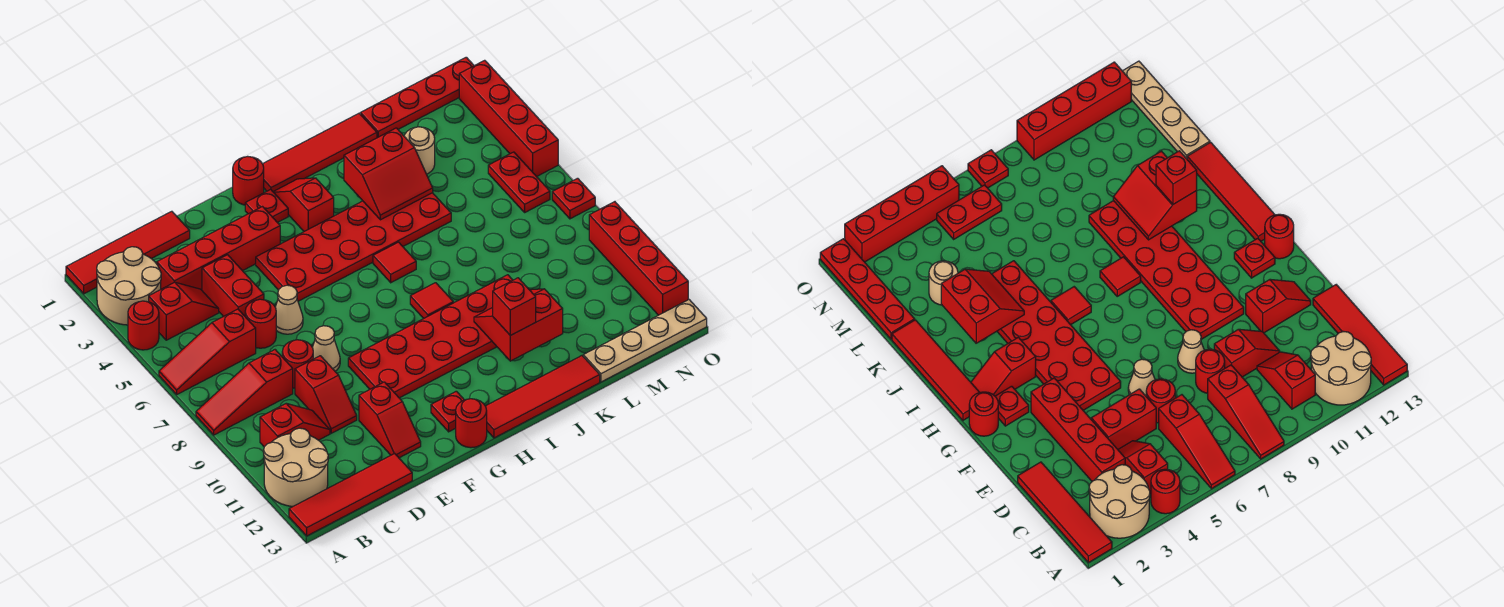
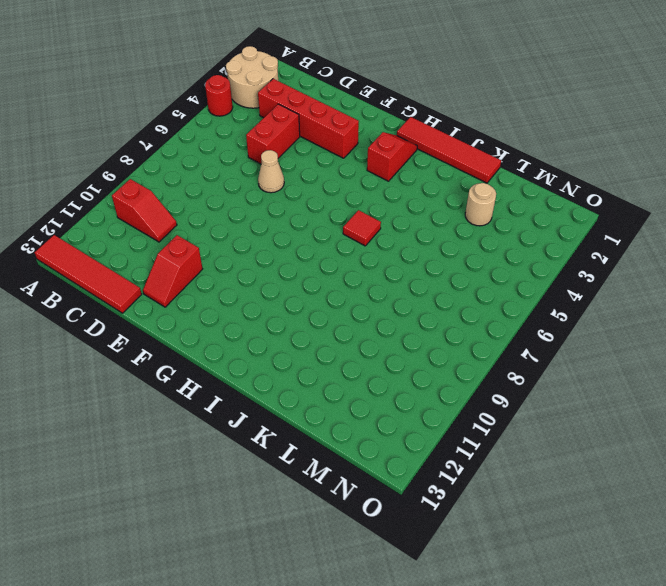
none -> red 1x4 tile [66,211,190,294]
none -> red 1x3 slope [159,309,256,394]
none -> red 1x3 slope [196,350,293,435]
none -> tan 2x2 round brick [264,428,328,506]

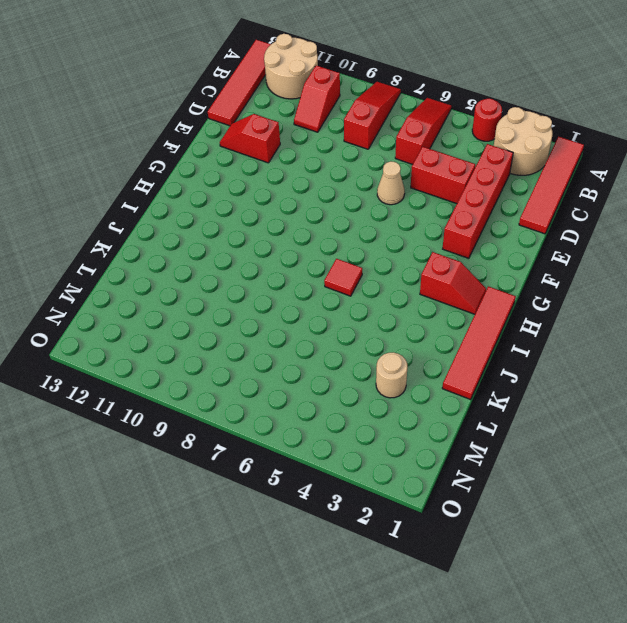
none -> red 1x2 slope [149,282,219,340]
none -> red 1x1 round brick [245,299,276,348]
none -> red 1x1 round brick [282,340,313,388]
none -> red 1x2 slope [295,356,357,433]

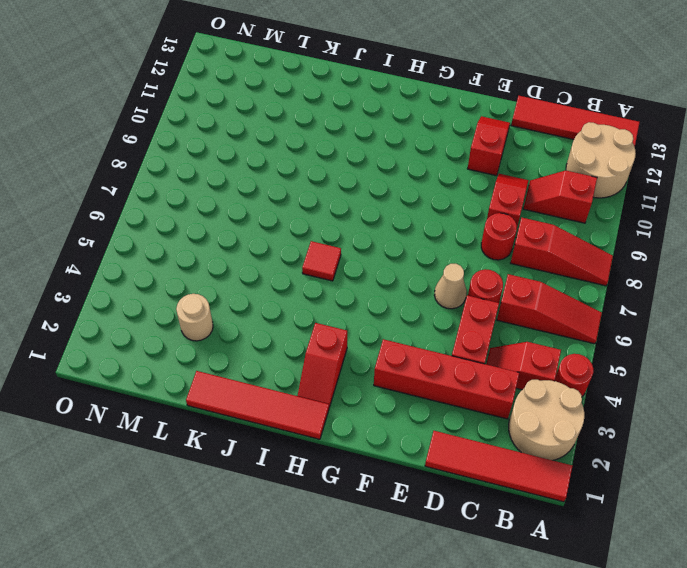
none -> tan 1x1 cone [312,326,340,371]
none -> red 2x6 plate [256,193,451,301]
none -> red 2x6 plate [348,275,513,398]
none -> red 1x1 round brick [233,156,264,205]

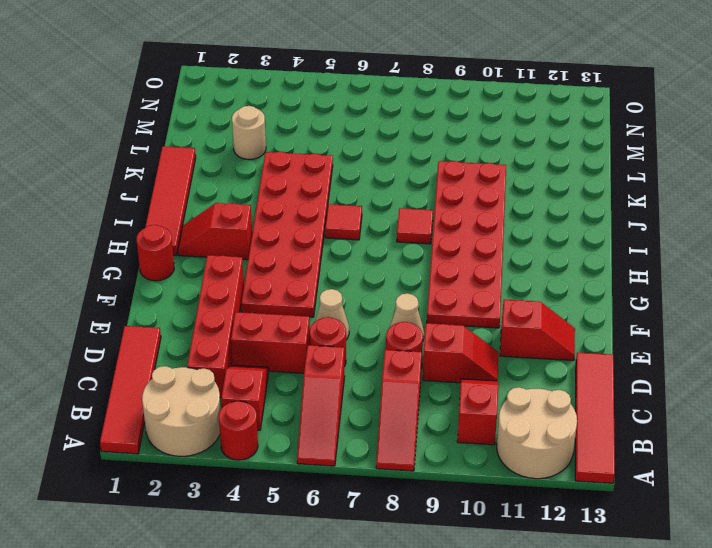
none -> red 1x1 plate [245,189,288,223]
none -> red 1x1 plate [431,391,464,432]
none -> red 1x1 round brick [456,399,487,448]
none -> red 1x4 tile [486,356,600,438]

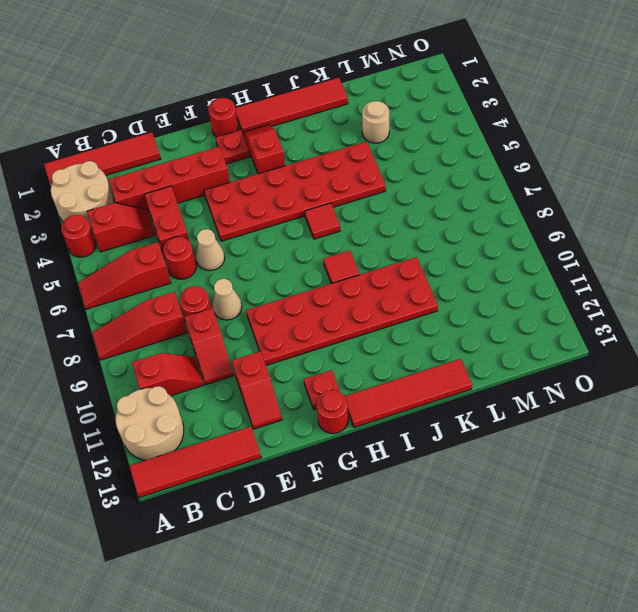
none -> red 1x4 plate [361,57,474,138]
none -> tan 1x4 plate [583,299,707,382]
none -> red 1x2 plate [488,152,550,212]
none -> red 1x4 brick [459,60,558,177]

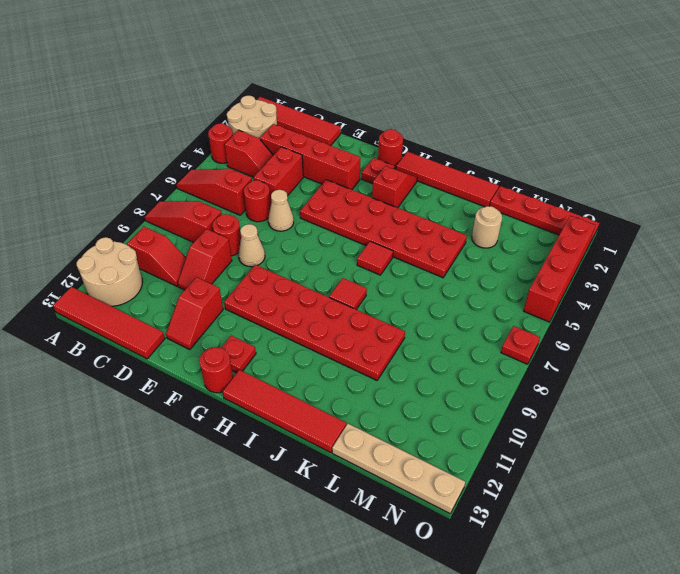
none -> red 1x2 plate [488,152,550,212]
none -> red 1x4 brick [589,202,688,315]
none -> red 2x2 slope [344,128,433,220]
none -> red 2x2 slope [474,289,563,361]

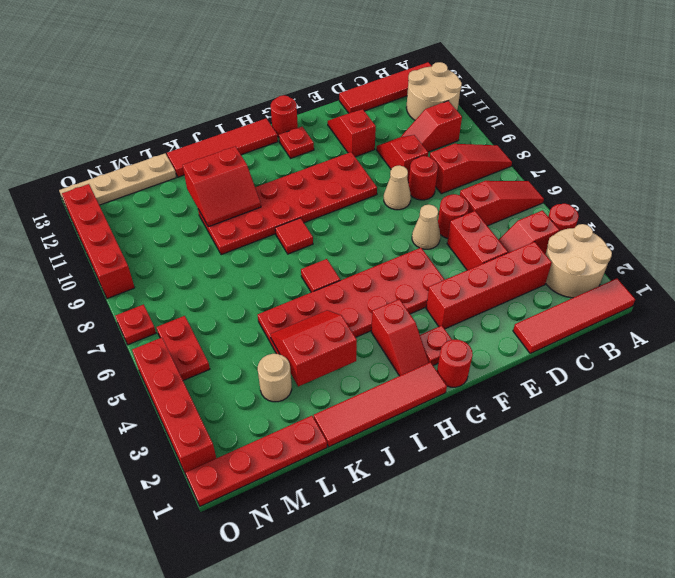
none -> red 1x1 brick [493,278,536,336]

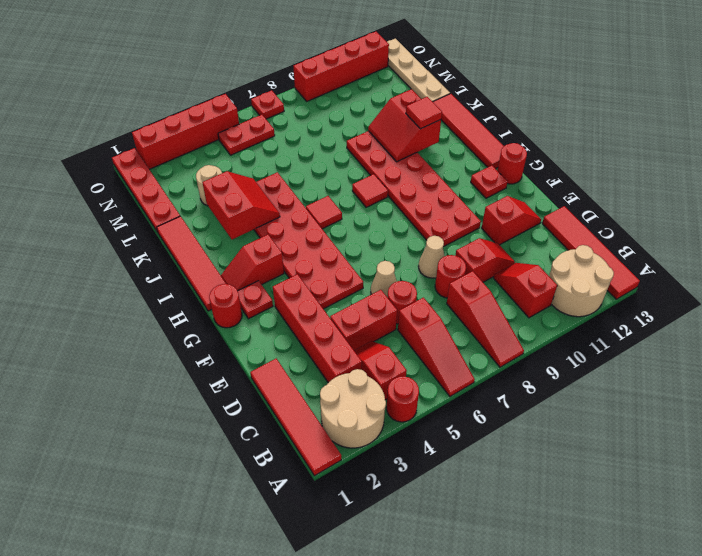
red 1x1 tile [406,97,442,129] -> red 1x1 brick [493,278,536,336]

